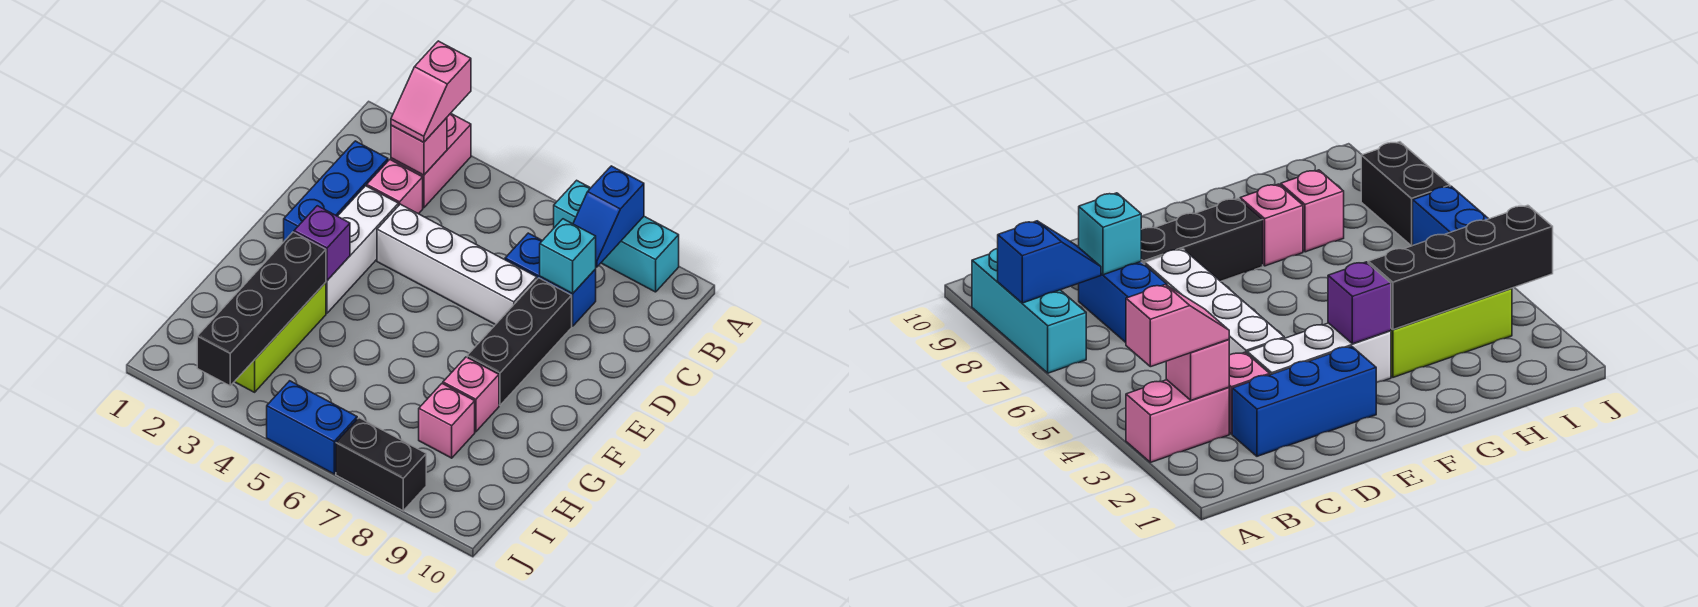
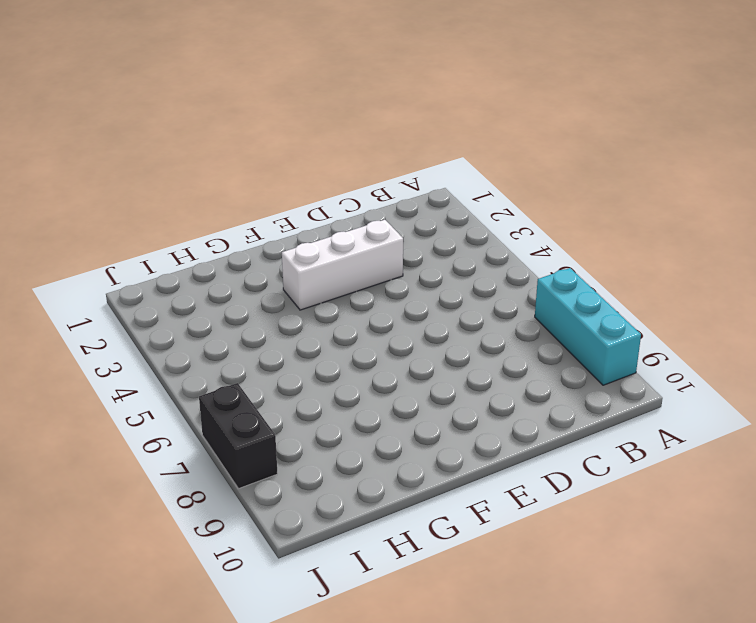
none -> pink 1x2 brick [391,113,471,208]
none -> blue 1x3 brick [284,141,388,241]
none -> pink 1x1 brick [367,160,423,214]

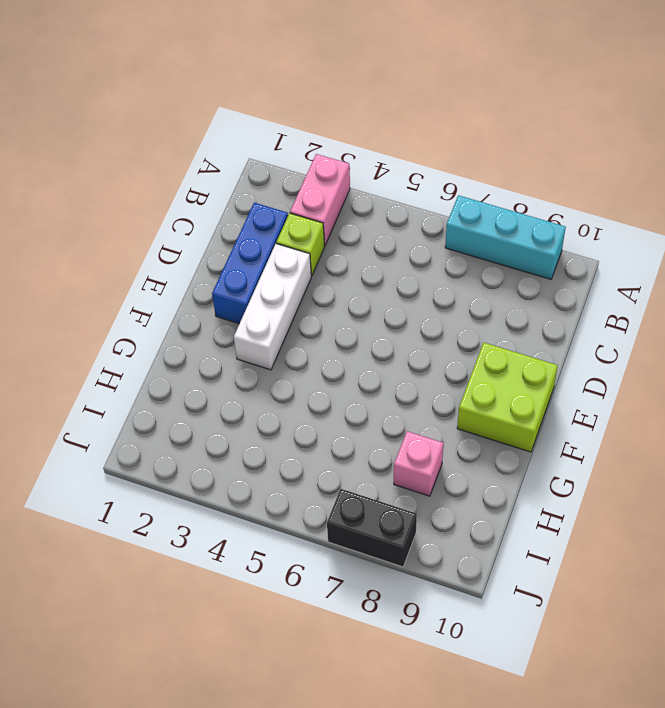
lime 1x1 brick [276,213,325,276] -> pink 1x1 brick [367,160,423,214]
lime 2x2 brick [457,343,558,452] -> none
none -> blue 1x2 brick [505,233,596,326]
none -> white 1x4 brick [377,204,537,325]
none -> black 1x3 brick [467,278,572,405]

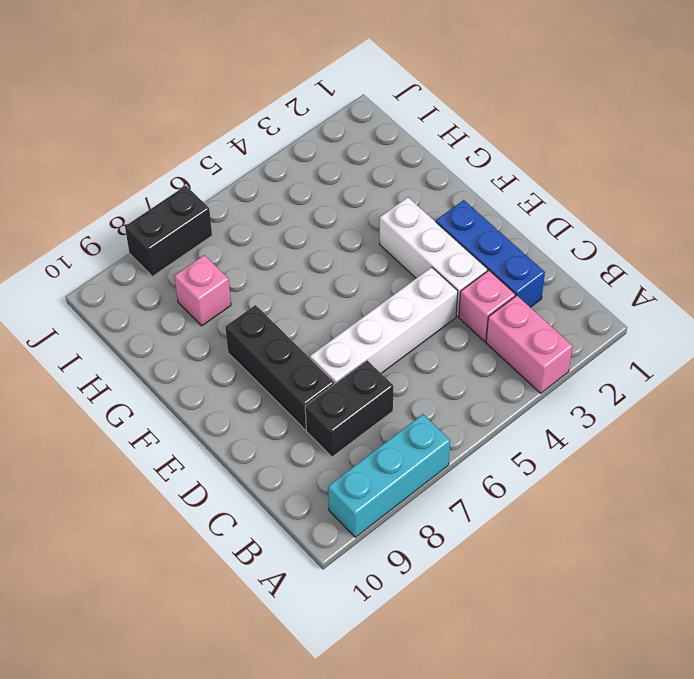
black 1x2 brick [305,360,393,457] -> blue 1x2 brick [505,233,596,326]
none -> lime 1x3 brick [235,282,326,392]
none -> pink 1x1 brick [443,357,499,432]
none -> blue 1x2 brick [267,381,357,474]

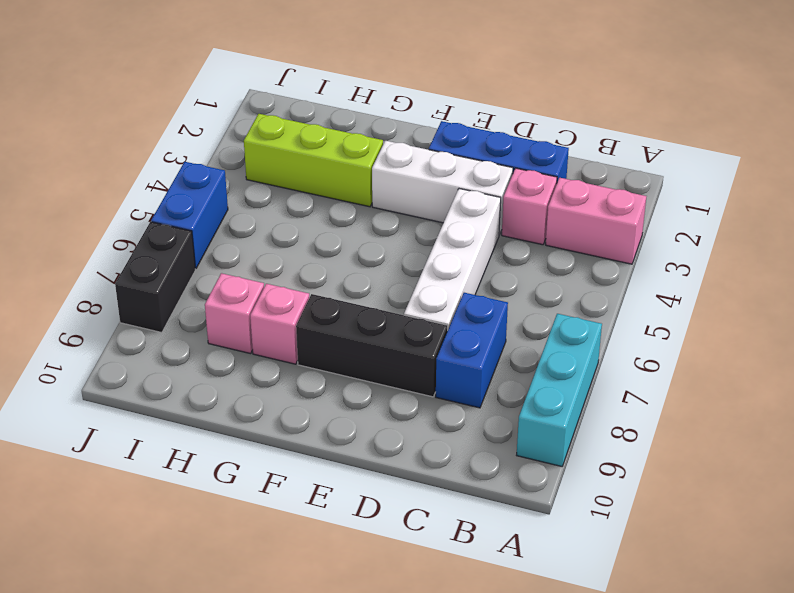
none -> blue 1x2 slope [573,166,644,267]
none -> pink 1x1 brick [391,118,447,175]
none -> cyan 1x1 brick [540,219,596,294]

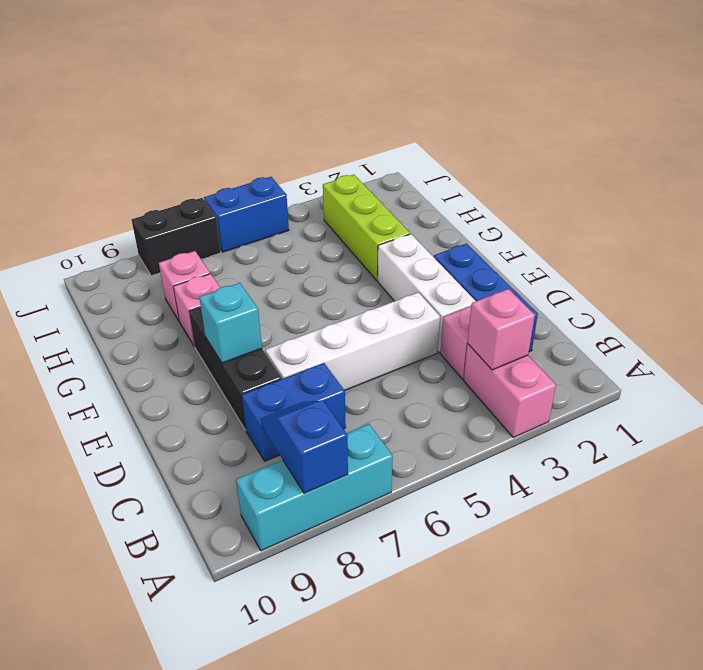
cyan 1x1 brick [199,283,262,363] -> cyan 1x1 brick moved to [540,219,596,294]
none -> purple 1x1 brick [294,206,350,281]
none -> black 1x4 brick [197,232,326,386]
none -> pink 1x2 slope [391,41,471,142]

